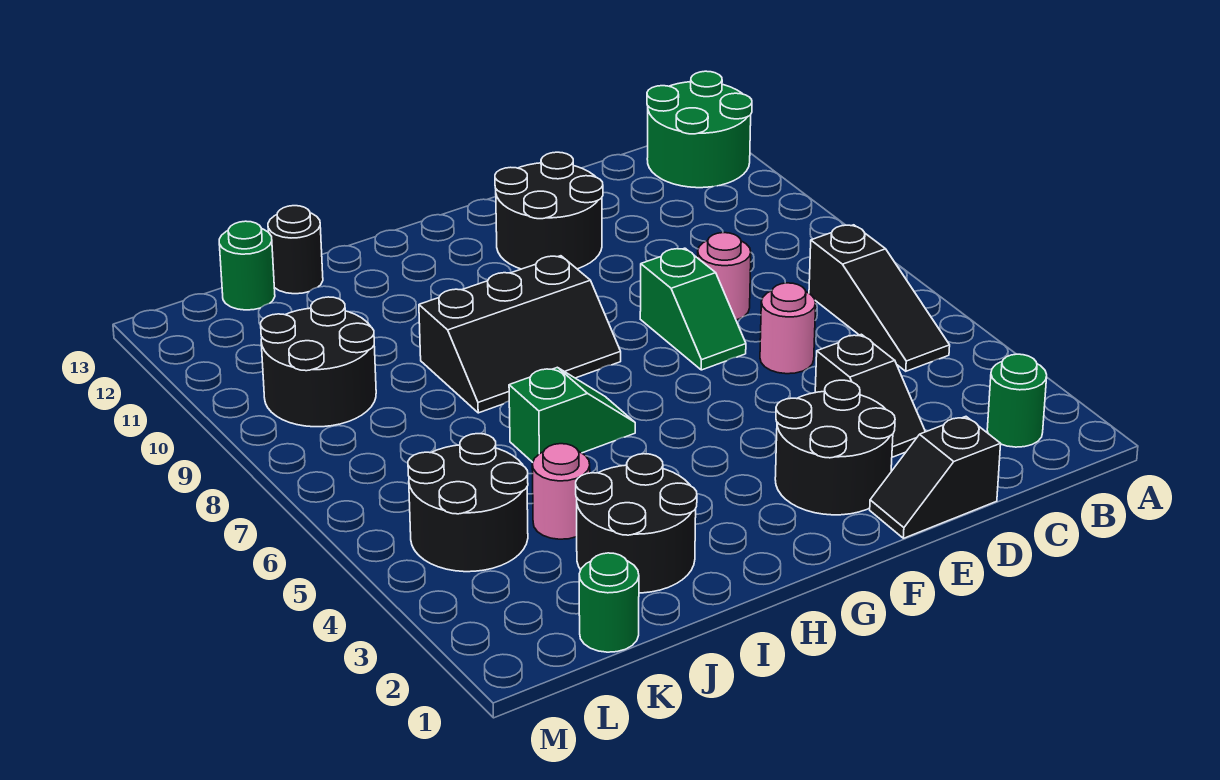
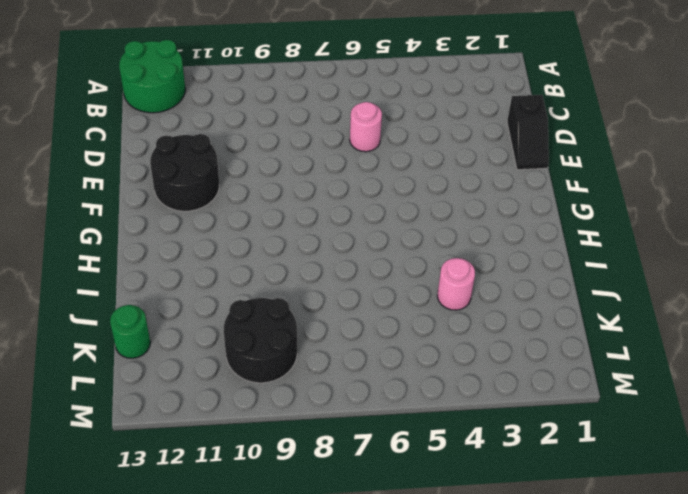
none -> green 1x1 round brick [987,354,1047,447]
none -> black 1x3 slope [809,225,950,371]
none -> black 1x2 slope [815,334,925,457]

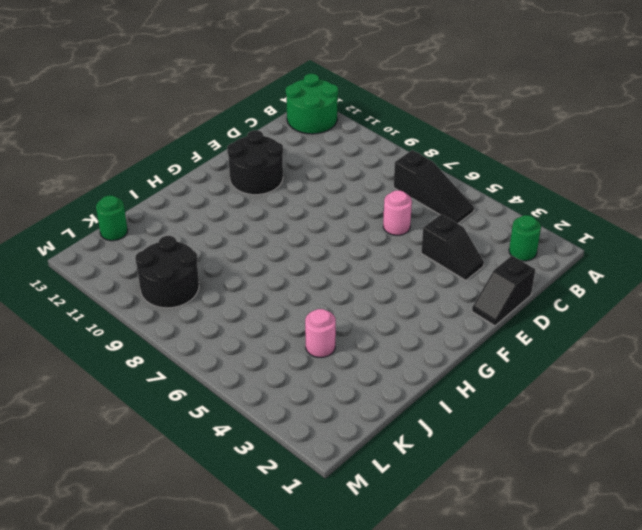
none -> pink 1x1 round brick [698,233,751,320]
none -> black 2x2 round brick [775,380,895,515]
none -> green 1x2 slope [640,248,746,370]

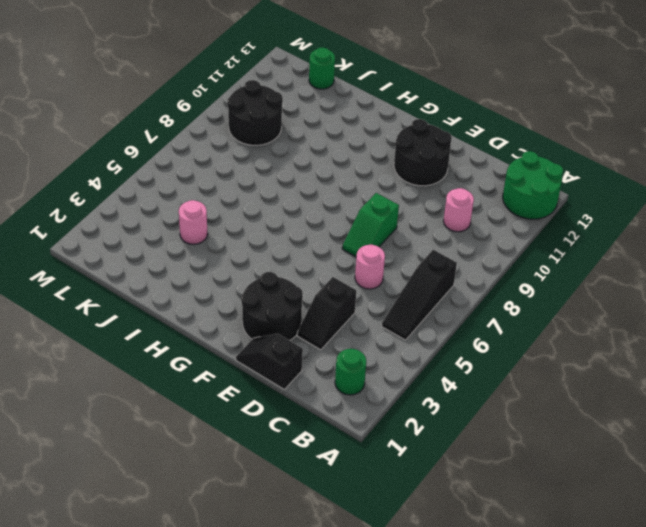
pink 1x1 round brick [443,188,474,232] -> pink 1x1 round brick moved to [698,233,751,320]
none -> black 2x3 slope [419,256,621,413]
none -> green 1x2 slope [509,367,635,462]
none -> black 2x2 round brick [576,454,697,593]

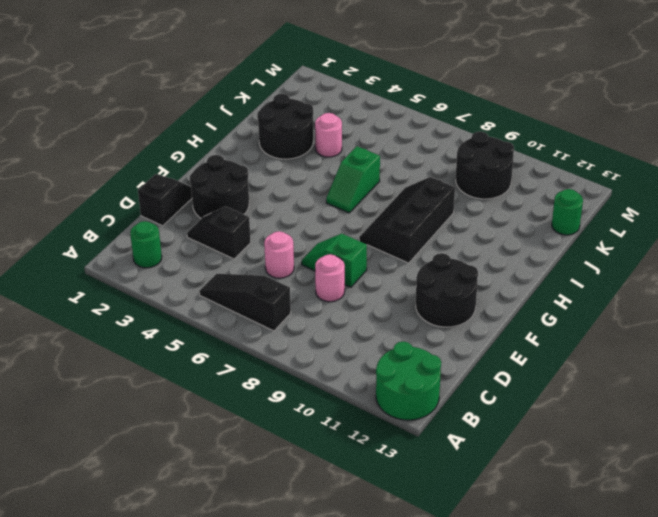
none -> black 1x1 round brick [268,206,323,294]
none -> green 1x1 round brick [579,553,639,652]
none -> black 2x2 round brick [408,434,528,572]

